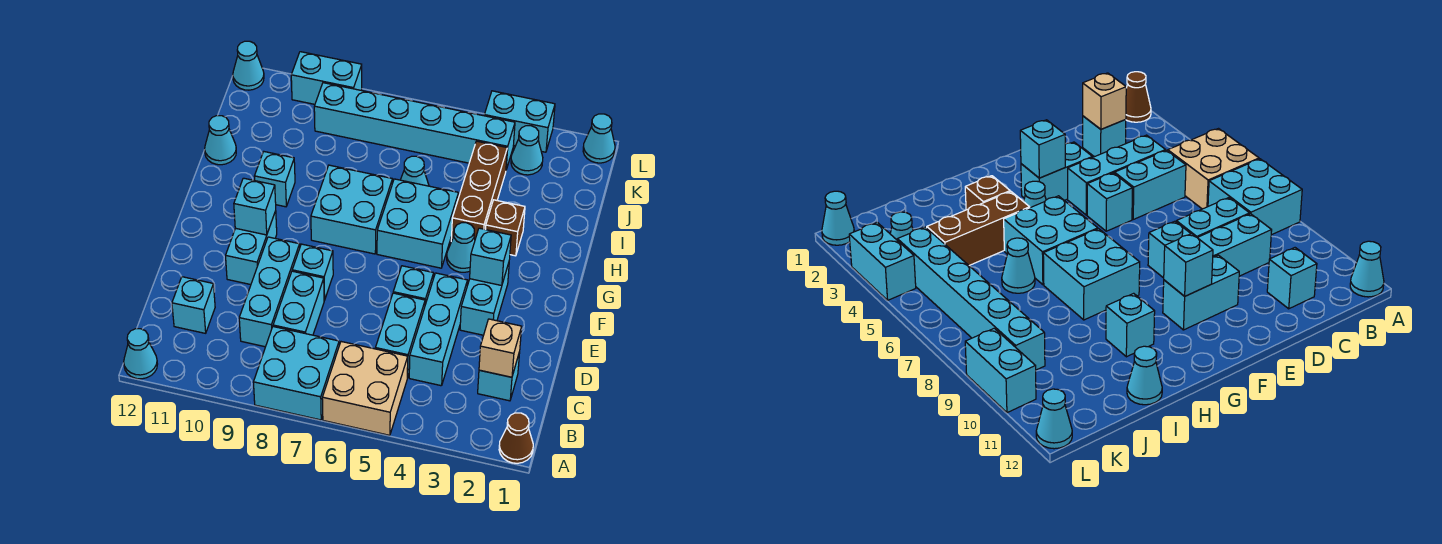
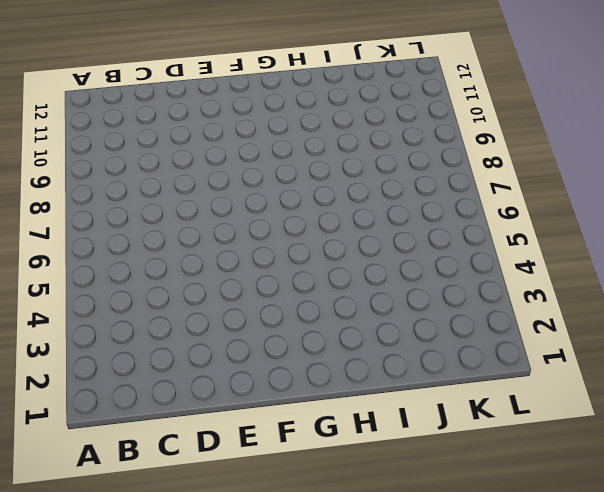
none -> brown 1x1 cone [499,413,533,463]
none -> tan 2x2 brick [322,342,408,435]
none -> cyan 2x2 brick [253,327,339,420]
none -> cyan 1x1 cone [124,329,157,379]

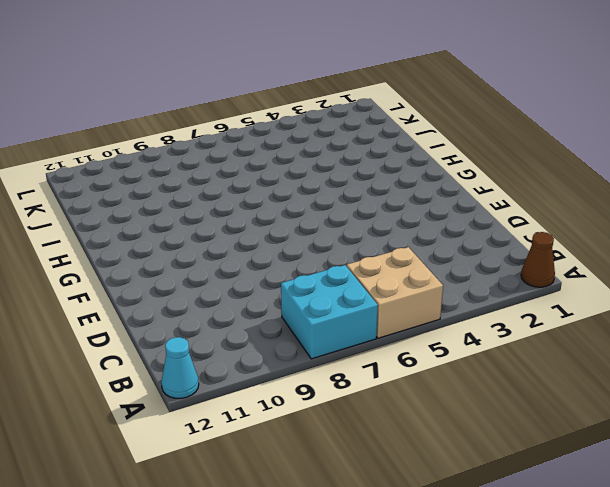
none -> cyan 1x1 brick [478,352,520,401]
none -> cyan 1x3 brick [409,273,467,386]
none -> cyan 1x2 brick [375,293,425,378]
none -> cyan 1x2 brick [273,271,324,335]

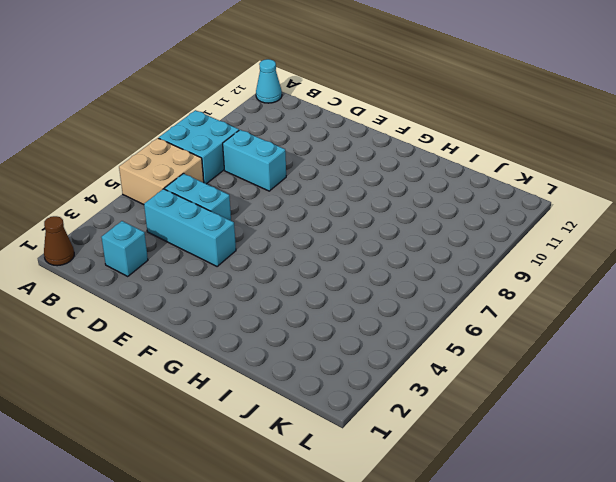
none -> cyan 1x3 brick [239,237,300,347]
none -> cyan 1x1 brick [172,277,215,333]
none -> cyan 1x2 brick [460,263,509,335]
none -> cyan 1x1 brick [393,266,434,304]

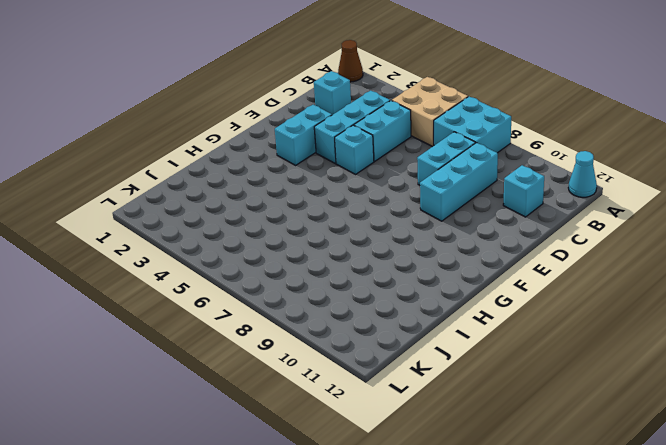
none -> cyan 1x1 brick [292,244,333,300]
none -> cyan 1x2 brick [226,211,277,285]
none -> cyan 1x1 cone [447,223,475,272]
none -> cyan 2x2 brick [377,179,459,268]

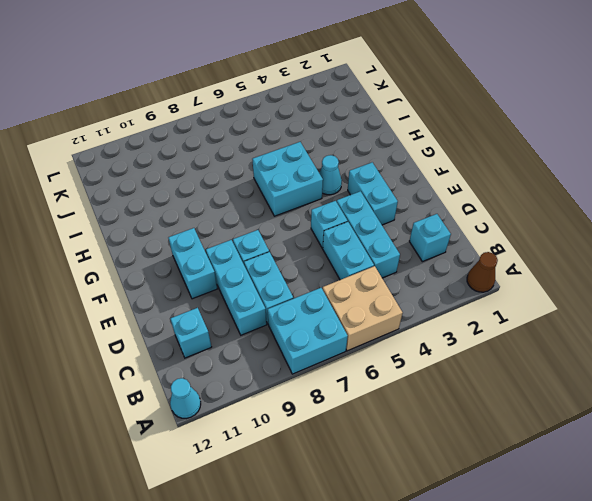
none -> cyan 2x2 brick [311,165,393,254]
none -> brown 1x1 brick [486,200,525,256]
none -> brown 1x3 brick [451,141,507,241]
none -> cyan 1x1 brick [254,152,295,207]

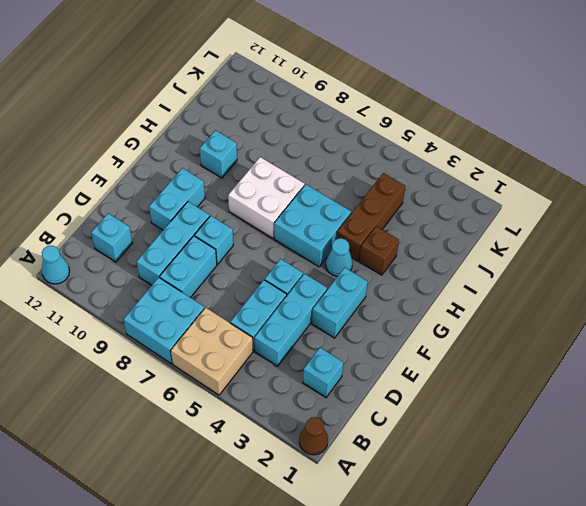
white 2x2 brick [228,157,305,238] -> cyan 2x2 brick [311,165,393,254]
none -> cyan 1x1 cone [401,156,429,186]
none -> cyan 1x1 cone [205,116,236,165]
none -> cyan 1x1 cone [511,126,543,175]
none -> cyan 1x6 brick [314,83,515,169]

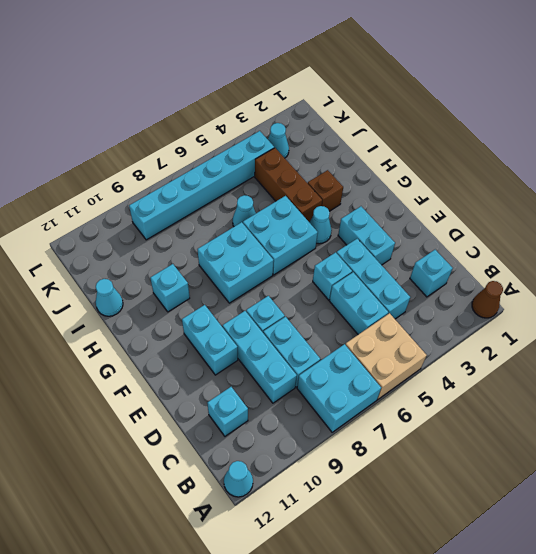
none -> cyan 1x1 cone [583,114,615,163]
none -> cyan 1x2 brick [484,91,555,152]
none -> cyan 1x2 brick [291,52,362,104]
none -> cyan 1x1 cone [233,41,264,90]

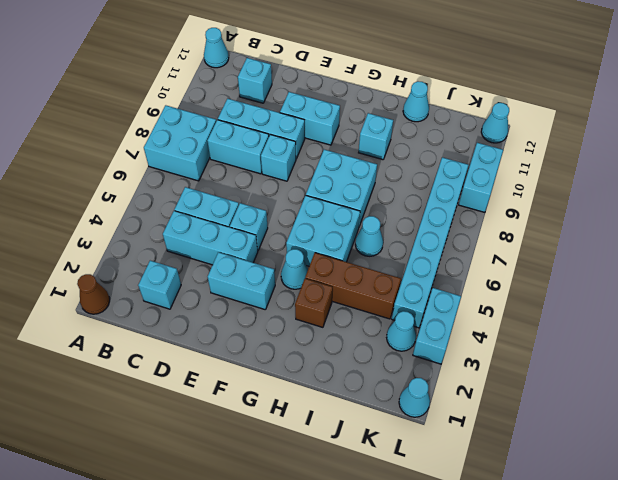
none -> tan 2x2 brick [322,342,408,435]
none -> tan 1x1 brick [479,319,522,377]
none -> cyan 1x1 brick [470,228,511,286]
none -> cyan 1x1 brick [234,178,276,235]

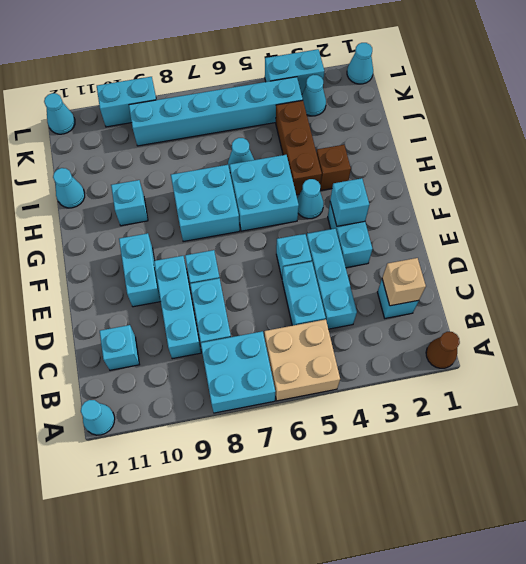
none -> cyan 1x1 brick [234,178,276,235]

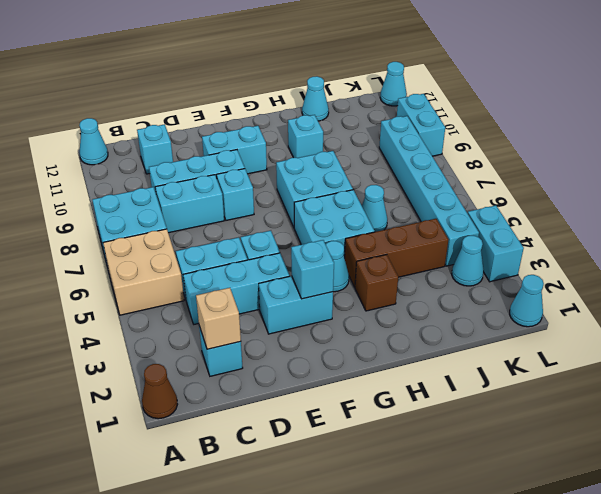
none -> cyan 1x1 brick [234,178,276,235]

